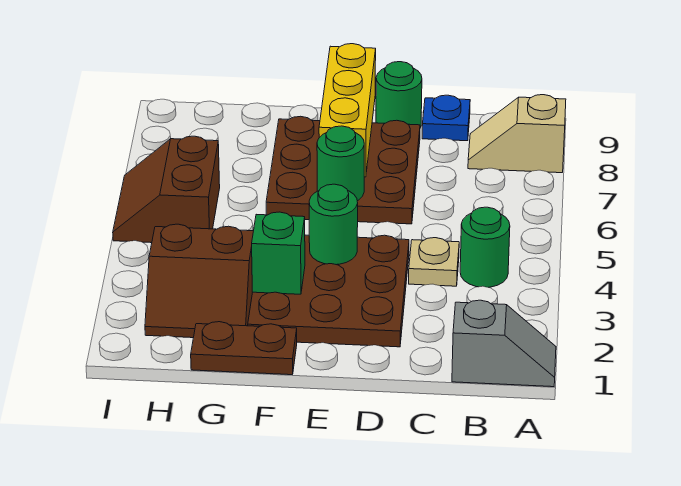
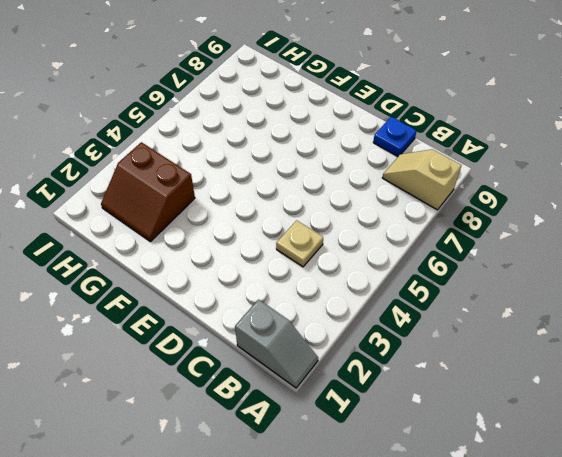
none -> green 1x1 round brick [460,207,510,287]
none -> brown 3x3 plate [248,235,409,347]
none -> brown 3x3 plate [266,116,420,224]

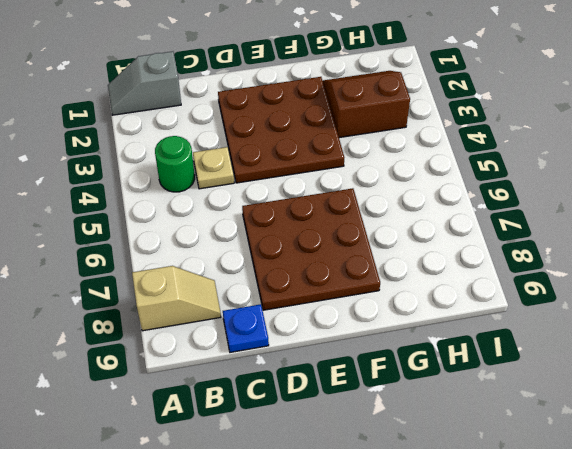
none -> green 1x1 round brick [376,62,422,128]
none -> brown 1x2 plate [191,322,297,375]
none -> brown 2x2 slope [113,136,220,243]

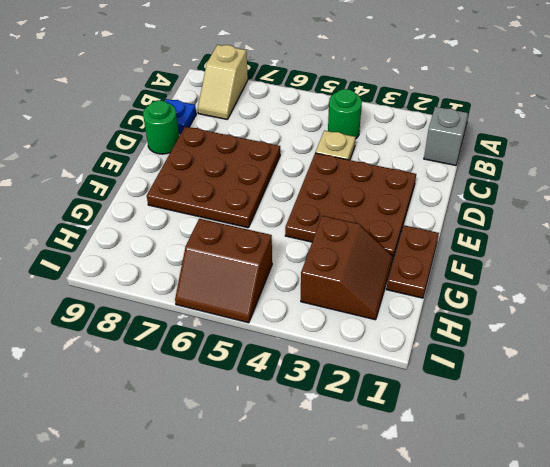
none -> green 1x1 round brick [309,184,358,265]
none -> green 1x1 round brick [317,126,364,201]
none -> yellow 1x3 brick [319,44,376,177]

